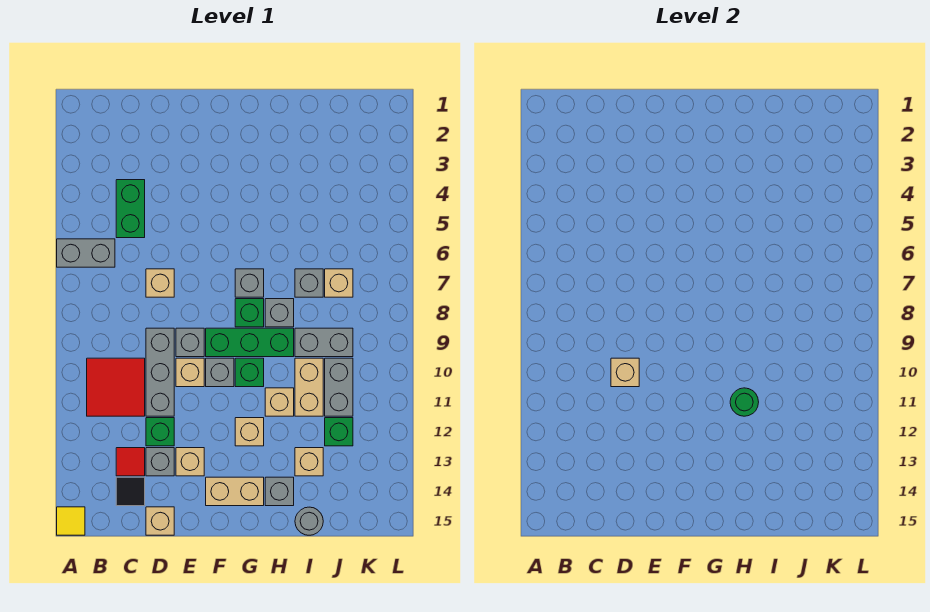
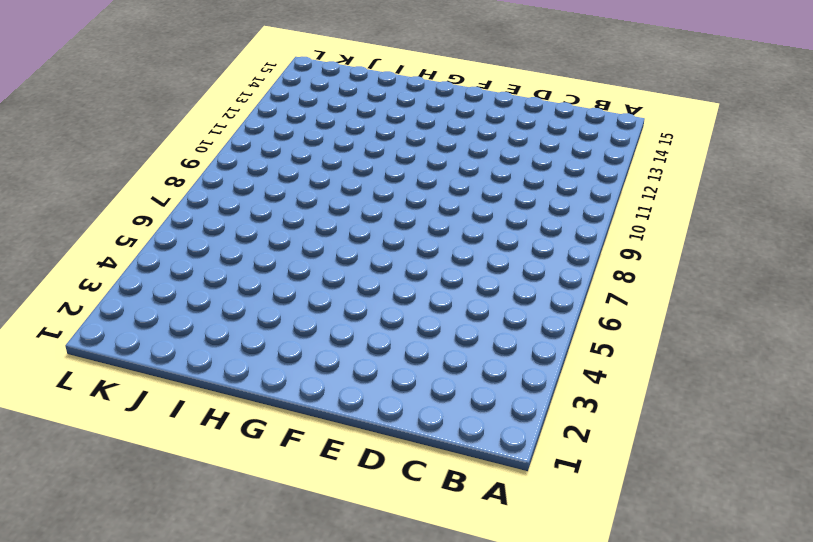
none -> grey 1x2 brick [57,239,115,267]
none -> yellow 1x1 tile [57,507,85,535]
none -> red 2x2 tile [87,358,145,416]
none -> green 1x2 brick [116,180,145,238]

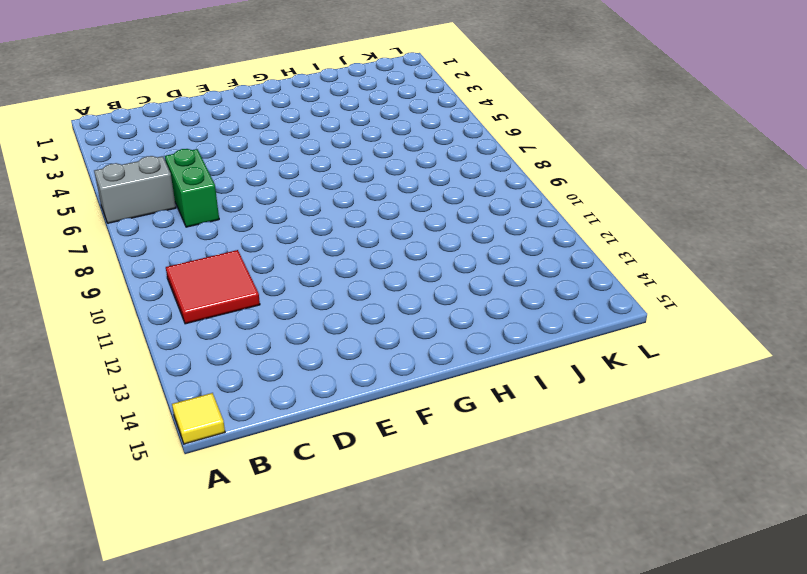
green 1x2 brick [165,149,219,227] -> green 1x2 brick moved to [116,180,145,238]
none -> red 1x1 tile [116,448,145,476]
none -> black 1x1 tile [116,477,145,506]
none -> tan 1x1 brick [146,269,174,297]
none -> grey 1x3 brick [146,328,174,416]

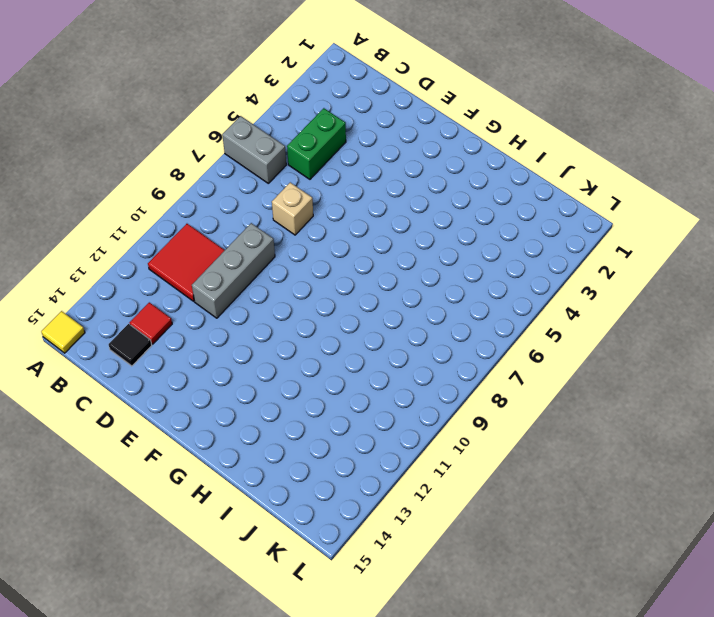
none -> green 1x1 brick [146,418,174,446]
none -> grey 1x1 brick [146,448,174,476]
none -> tan 1x1 brick [146,507,174,535]
none -> grey 1x1 brick [176,328,204,357]

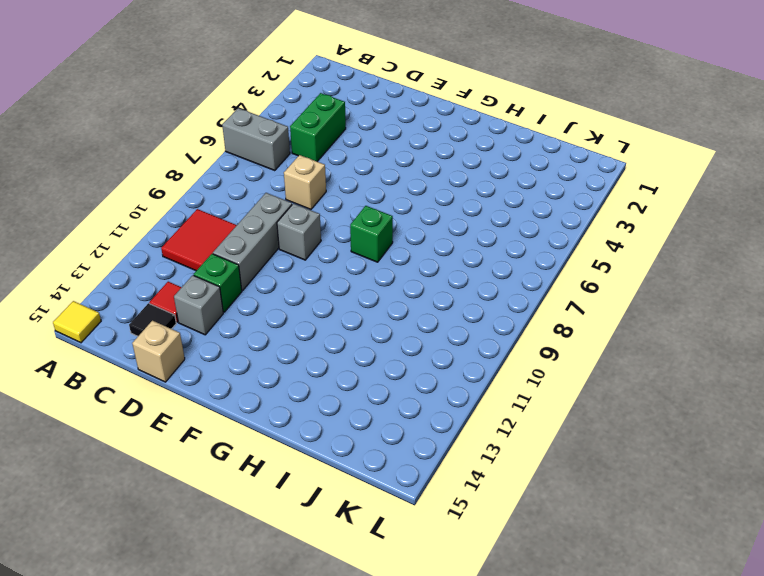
none -> tan 1x1 brick [176,358,204,387]
none -> tan 1x1 brick [176,448,204,476]
none -> green 1x3 brick [206,328,294,357]
none -> grey 1x1 brick [206,358,234,387]

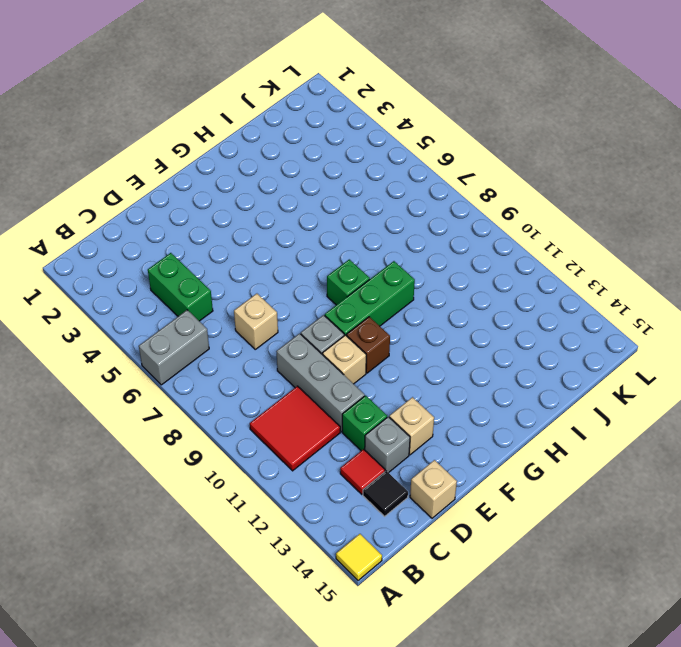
brown 1x1 brick [347,317,390,373] -> grey 1x1 brick [206,358,234,387]
none -> tan 1x2 brick [206,477,264,506]
none -> grey 1x1 brick [235,269,264,297]
none -> green 1x1 brick [235,358,264,387]
none -> tan 1x1 brick [235,418,264,446]

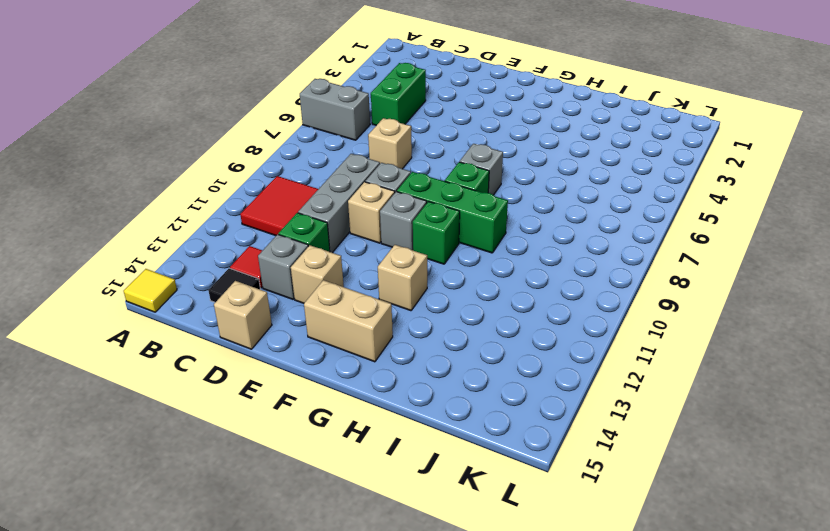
none -> grey 1x1 brick [265,299,294,327]
none -> tan 1x1 brick [265,388,294,416]
none -> grey 1x1 brick [265,477,294,506]
none -> grey 1x1 brick [295,269,323,297]

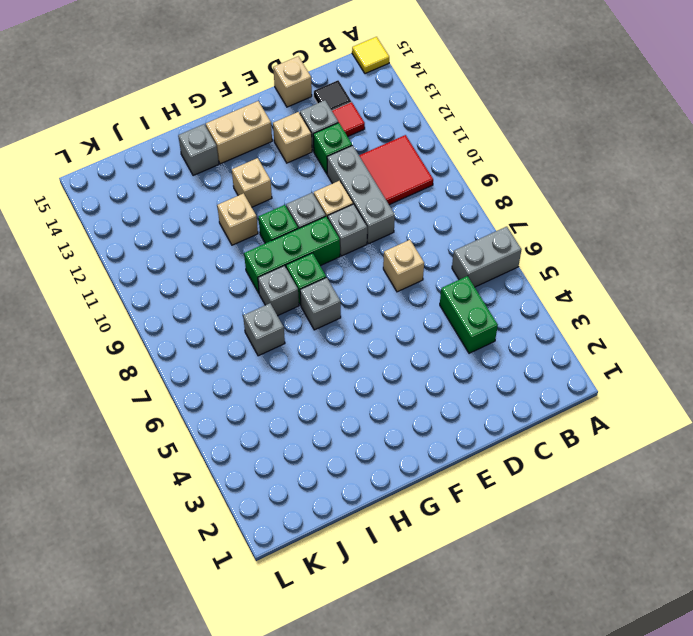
none -> grey 1x2 brick [295,328,353,357]
none -> tan 1x2 brick [295,358,323,416]
none -> tan 1x1 brick [295,448,323,476]
none -> grey 1x1 round brick [295,507,323,535]

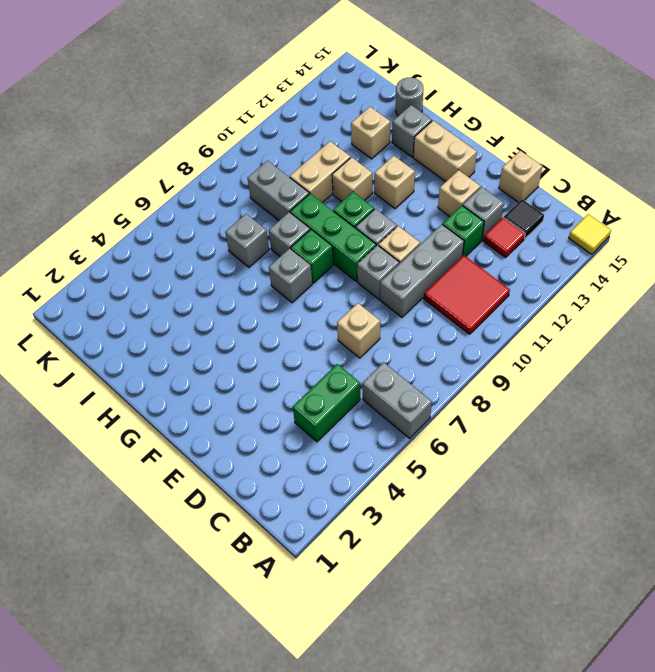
none -> tan 1x1 brick [325,269,353,297]
none -> grey 1x2 brick [325,358,353,416]
none -> green 1x1 brick [325,418,353,446]
none -> tan 1x1 brick [611,358,639,387]

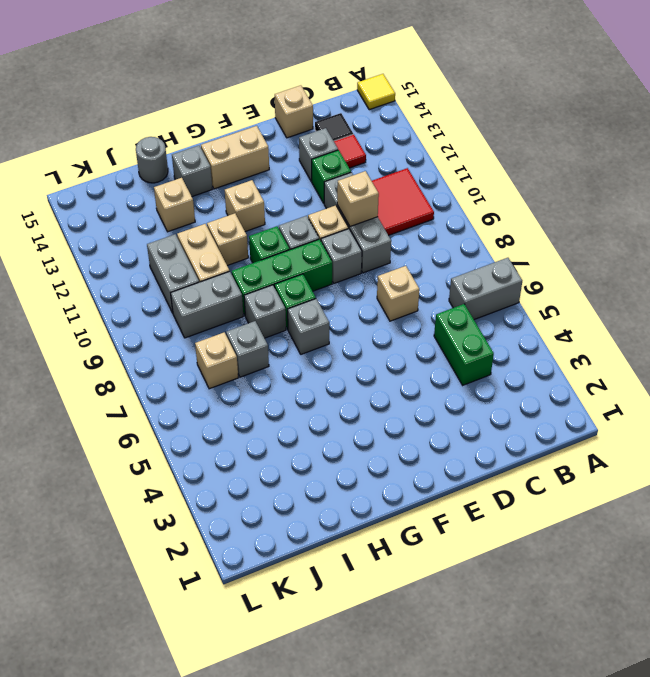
none -> tan 1x1 brick [176,448,204,476]
none -> green 1x1 brick [325,418,353,446]
none -> green 1x1 round brick [730,388,759,416]

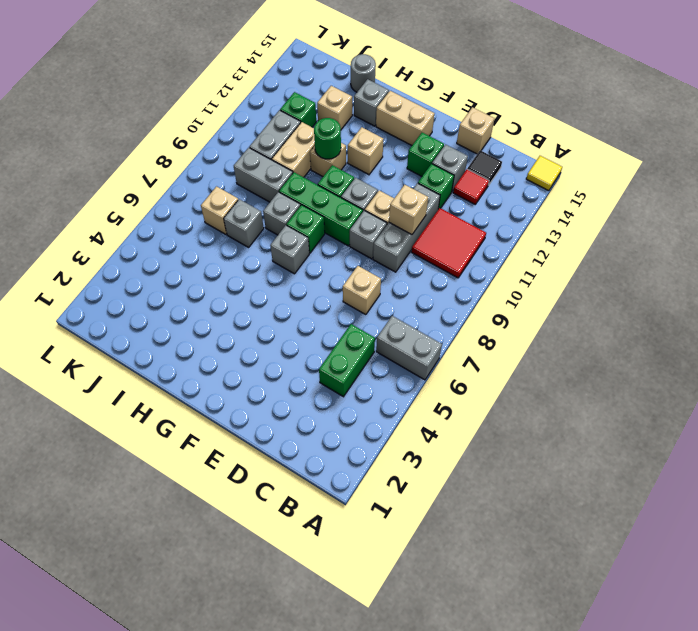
green 1x1 brick [407,133,444,176] -> tan 1x1 brick [176,448,204,476]

